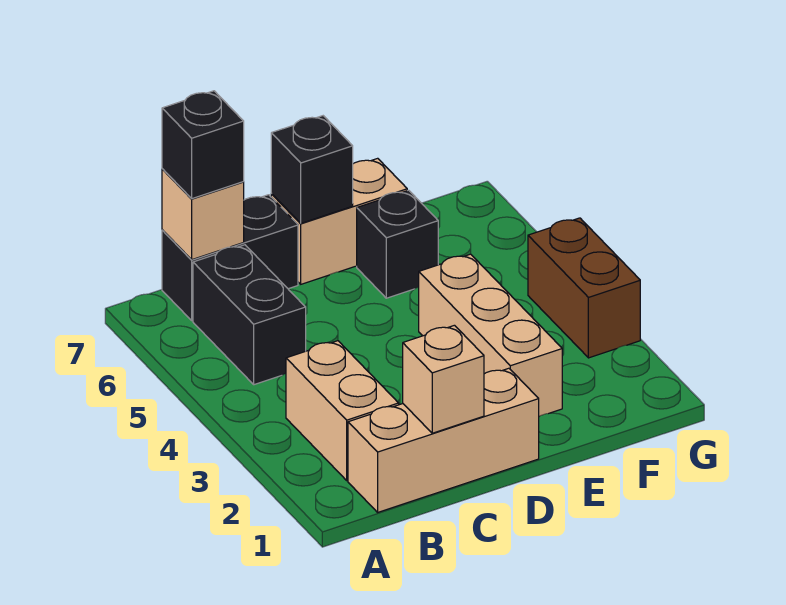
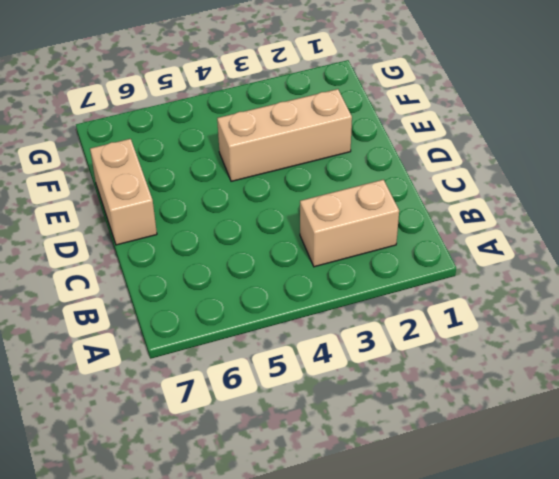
none -> tan 1x3 brick [348,368,539,512]
none -> black 1x2 brick [193,245,306,385]
none -> black 1x2 brick [162,195,298,321]

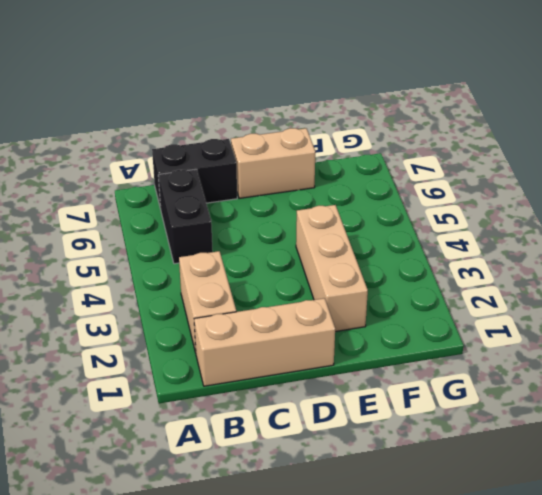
none -> black 1x1 brick [357,190,438,298]
none -> brown 1x2 brick [528,218,640,358]
none -> tan 1x1 brick [162,169,244,260]

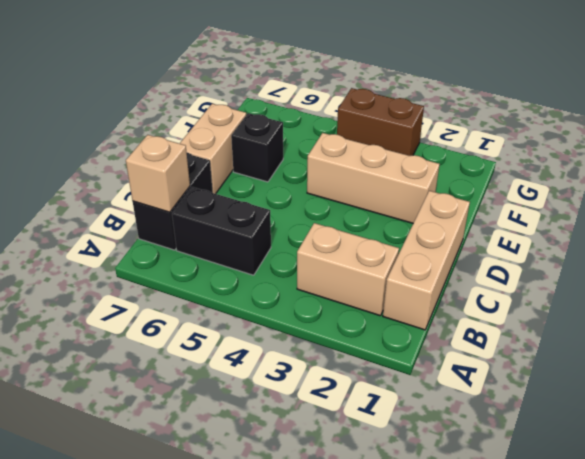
none -> tan 1x1 brick [403,325,484,433]
none -> black 1x1 brick [271,116,353,223]
none -> black 1x1 brick [162,91,244,199]

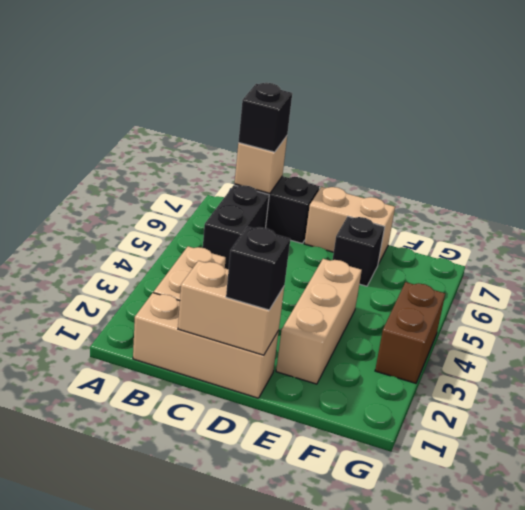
tan 1x2 brick [178,261,284,355] -> tan 1x1 brick [403,325,484,433]
black 1x1 brick [226,227,290,310] -> black 1x1 brick moved to [271,116,353,223]

